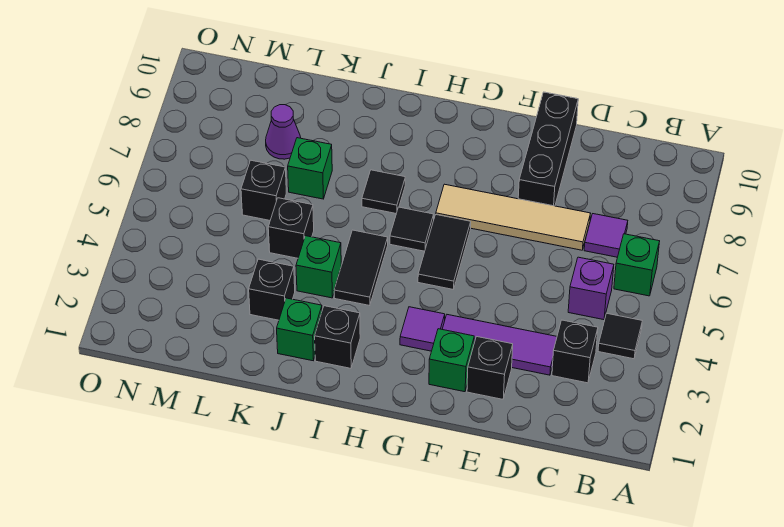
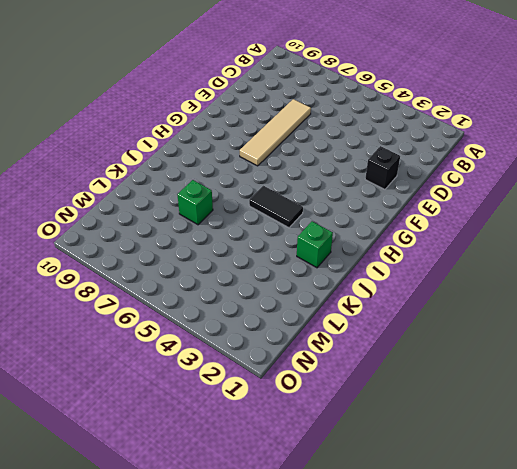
none -> black 1x1 tile [598,314,642,359]
none -> green 1x1 brick [614,234,660,296]
none -> black 1x1 brick [552,320,598,383]

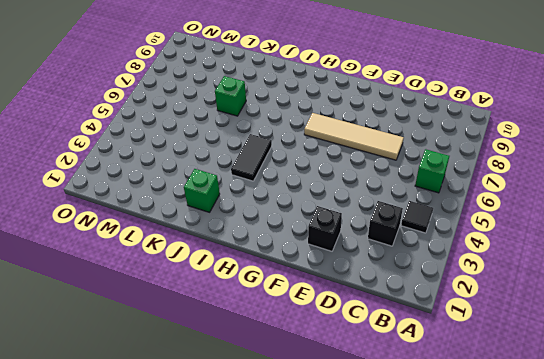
none -> purple 1x1 brick [568,257,614,320]
none -> purple 1x1 tile [584,214,628,257]
none -> purple 1x3 tile [442,315,557,375]

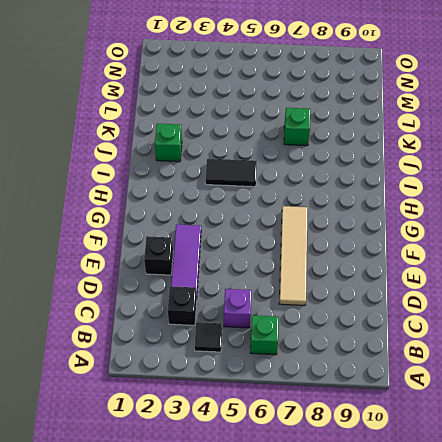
none -> purple 1x1 tile [584,214,628,257]
none -> black 1x3 brick [518,92,578,206]
none -> green 1x1 brick [429,329,474,392]

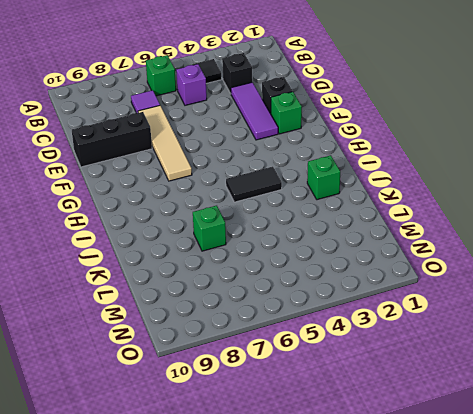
none -> purple 1x1 tile [400,307,445,351]
none -> black 1x2 tile [418,214,471,289]
none -> black 1x1 tile [390,207,434,251]

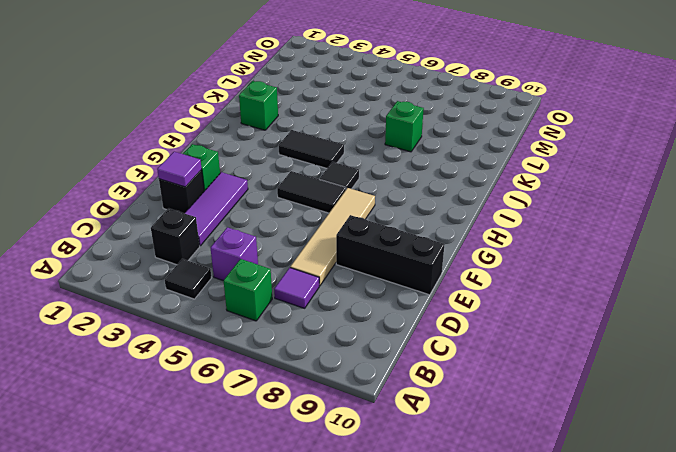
purple 1x1 tile [157,152,202,187] -> purple 1x1 tile moved to [400,307,445,351]
none -> black 1x1 brick [315,306,360,368]
none -> black 1x1 tile [362,170,405,213]
none -> green 1x1 brick [296,236,341,298]

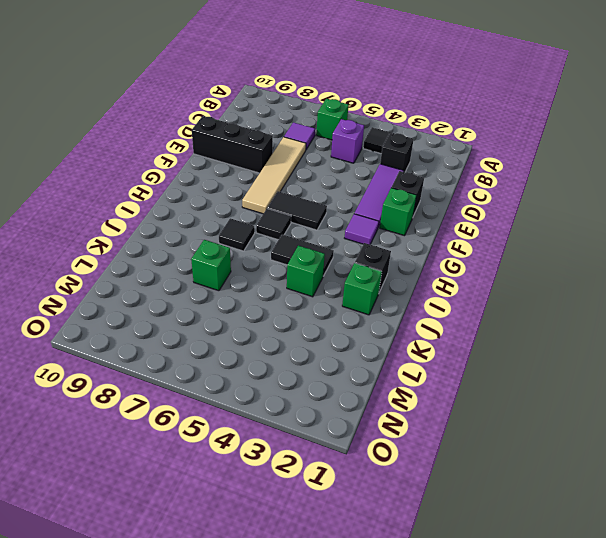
none -> black 1x1 brick [249,259,295,320]
none -> black 1x1 brick [268,198,314,258]
none -> black 1x1 brick [241,160,286,220]

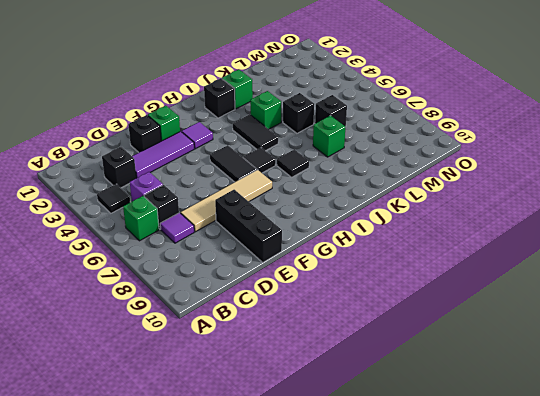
black 1x1 brick [144,185,179,229] -> black 1x1 brick moved to [249,259,295,320]
none -> purple 1x1 cone [266,105,301,159]

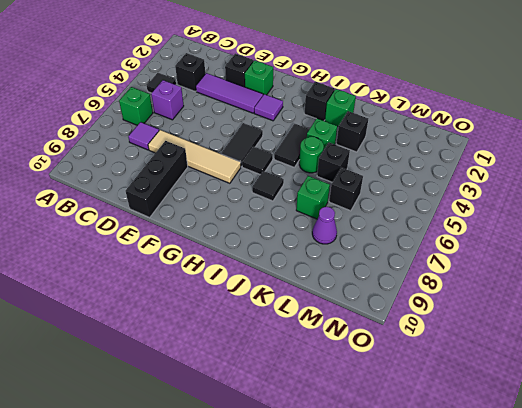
green 1x1 round brick [299,137,324,173] -> none

